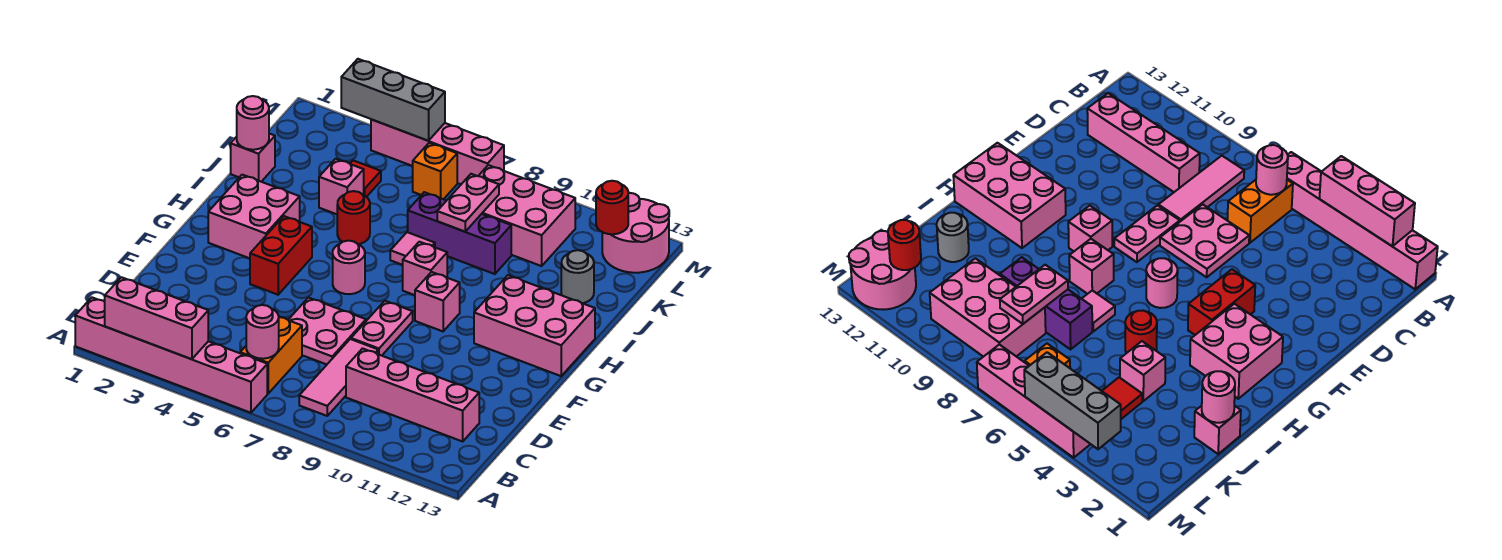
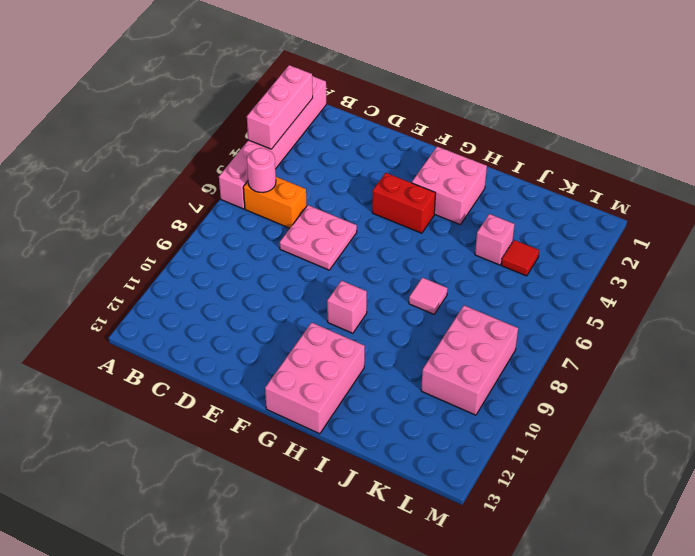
none -> pink 1x3 tile [299,339,378,416]
none -> pink 1x4 brick [346,349,479,441]
none -> pink 1x2 plate [351,301,413,356]

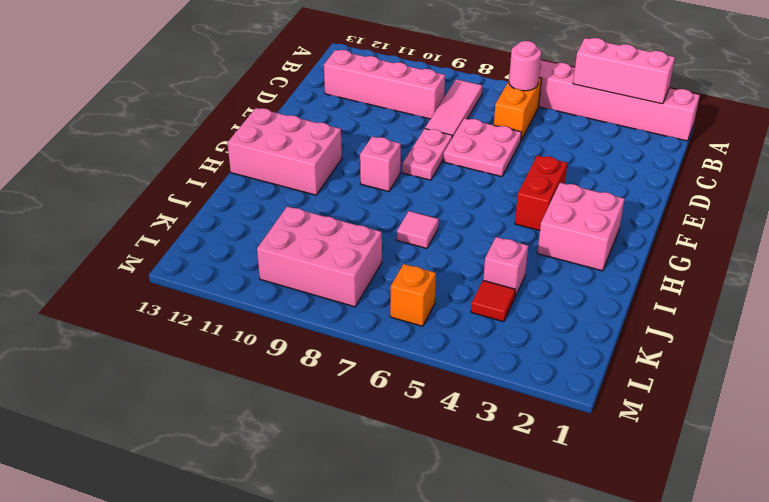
none -> pink 1x1 round brick [333,241,365,294]
none -> pink 1x1 brick [403,242,447,295]
none -> red 1x1 round brick [337,191,370,244]

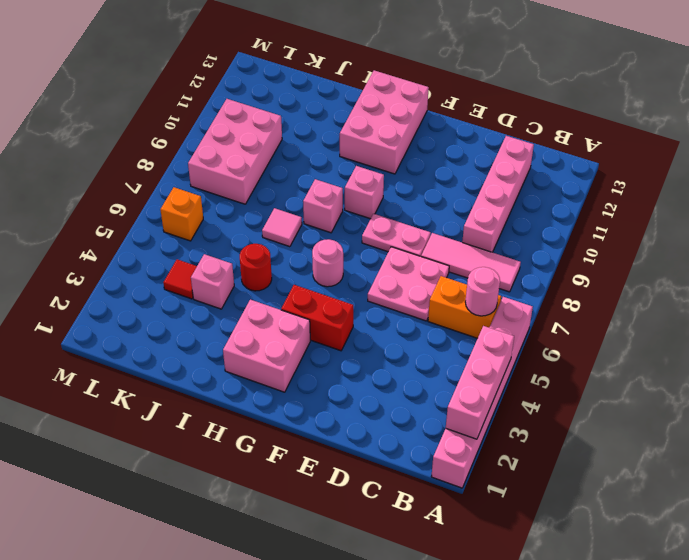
none -> pink 1x1 brick [231,134,275,182]
none -> purple 1x3 brick [408,192,511,274]
none -> grey 1x1 round brick [561,250,594,303]

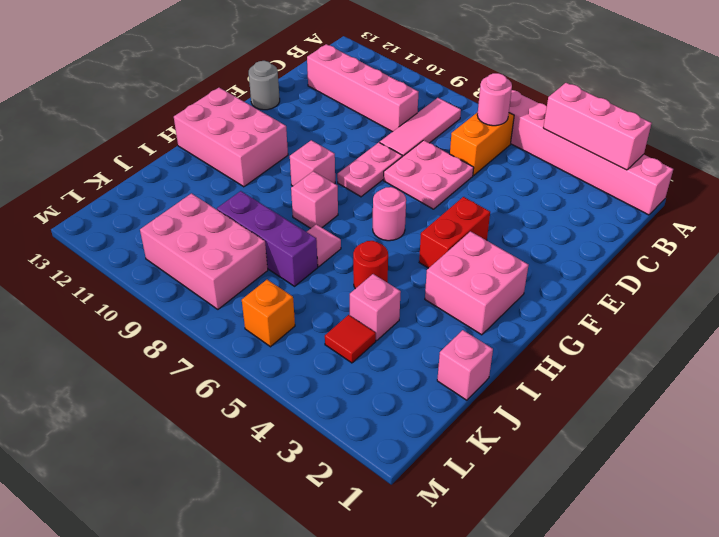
grey 1x1 round brick [249,61,280,110] -> grey 1x1 round brick moved to [561,250,594,303]
none -> pink 2x2 round brick [602,193,669,273]
none -> pink 1x4 brick [371,119,504,184]
none -> pink 1x1 round brick [237,96,269,150]

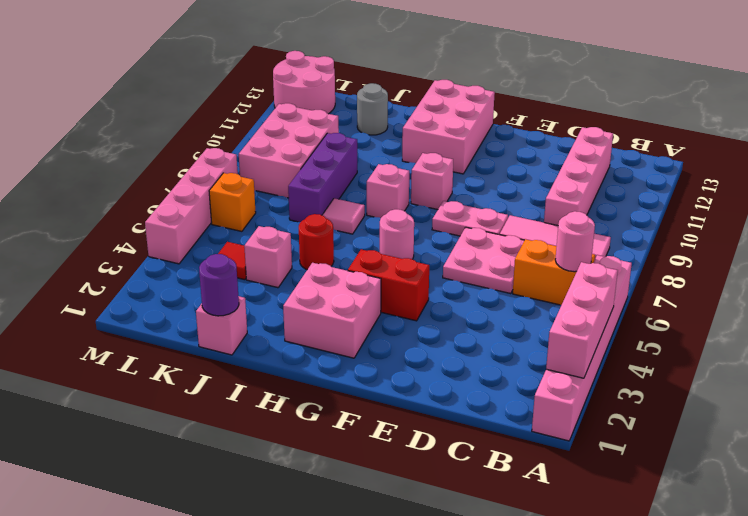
purple 1x1 round brick [199,254,239,316] -> pink 1x1 round brick [237,96,269,150]
none -> pink 1x2 plate [437,174,499,232]
none -> red 1x1 round brick [596,181,628,234]
none -> grey 1x3 brick [341,59,445,141]

